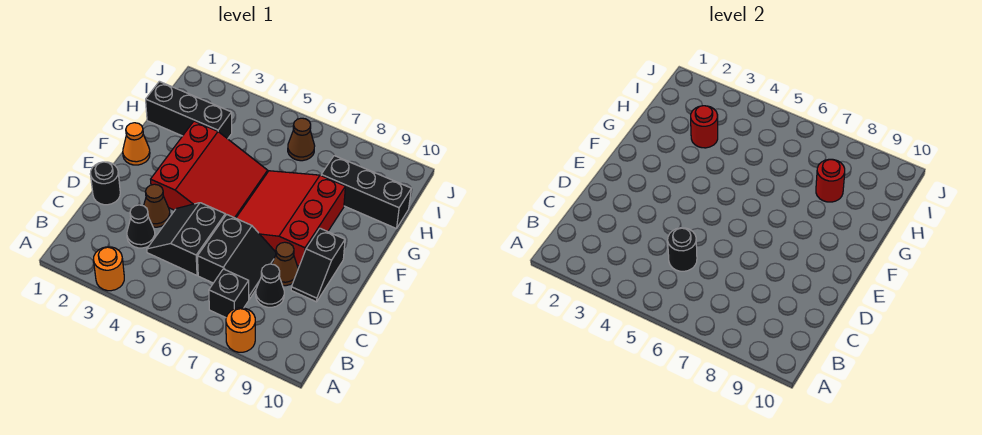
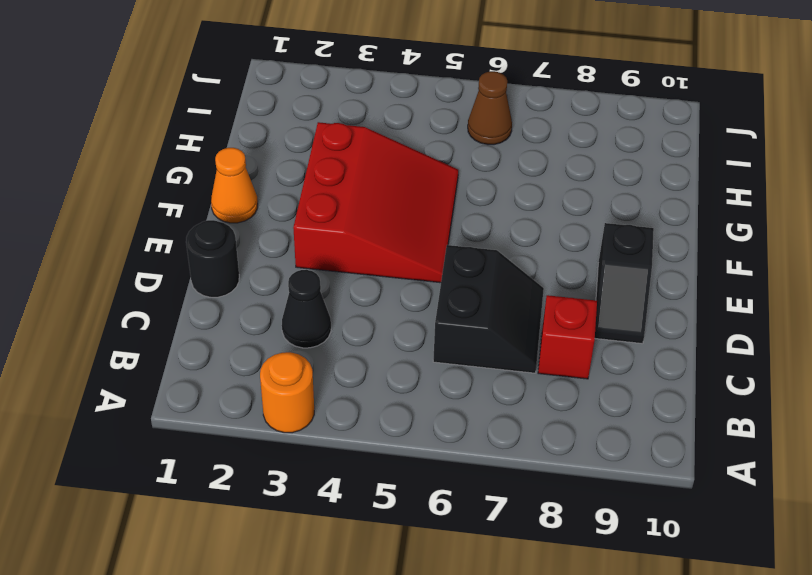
red 1x1 brick [538,295,597,379] -> black 1x1 cone [256,264,284,307]
none -> orange 1x1 round brick [226,308,255,352]
none -> black 1x1 brick [209,269,249,318]
none -> black 2x2 slope [147,203,225,275]

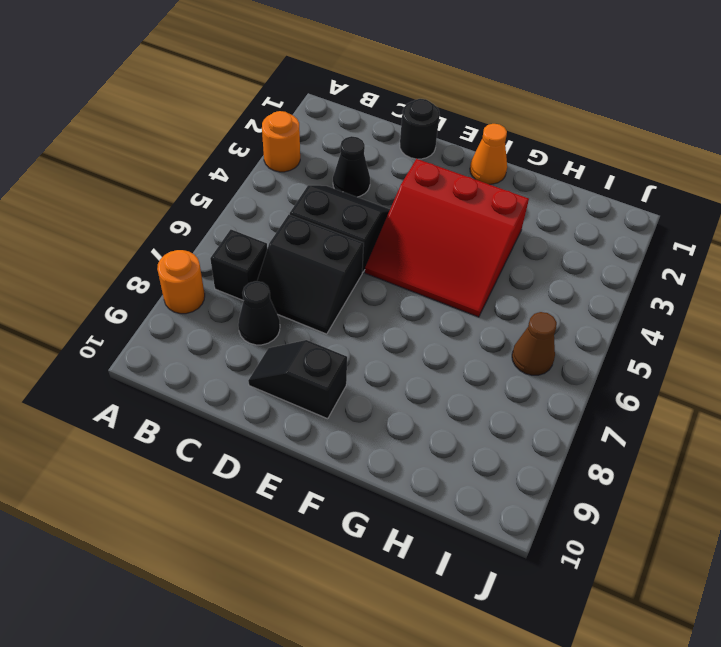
none -> brown 1x1 cone [144,184,170,227]
none -> brown 1x1 cone [272,242,298,286]
none -> red 3x3 slope [236,171,345,266]

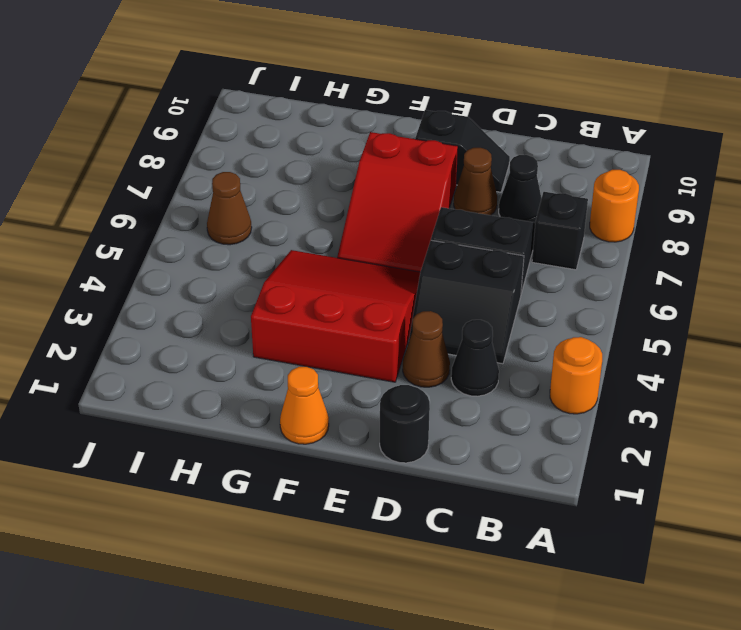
red 2x3 slope [337,132,458,272] -> red 3x3 slope [236,171,345,266]
none -> black 1x3 brick [146,81,232,139]
none -> black 1x3 brick [321,156,411,229]
none -> black 1x1 round brick [668,228,697,271]

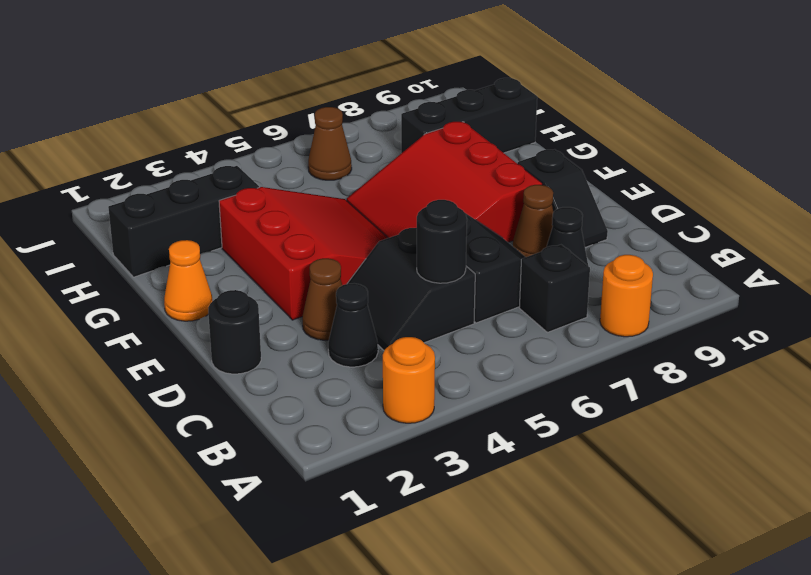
none -> red 1x1 round brick [691,106,718,148]
none -> red 1x1 round brick [816,159,845,202]

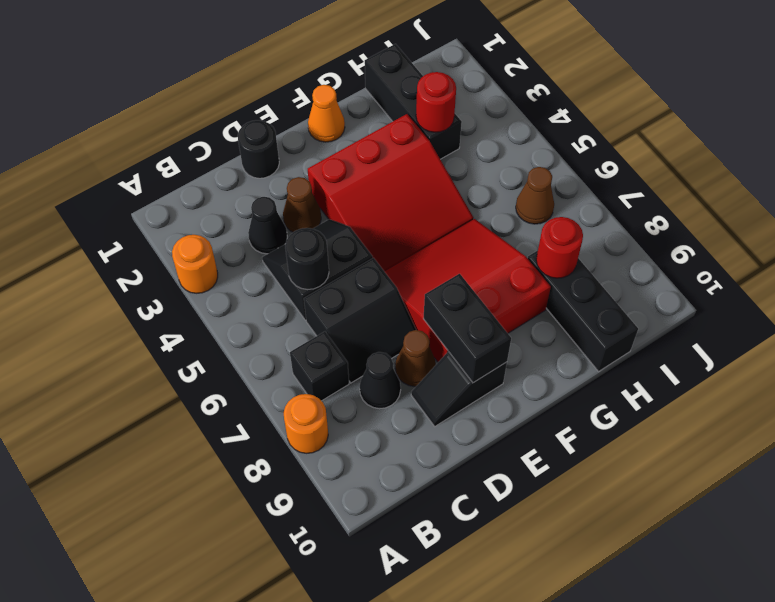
black 1x2 brick [423,274,511,383] -> none

